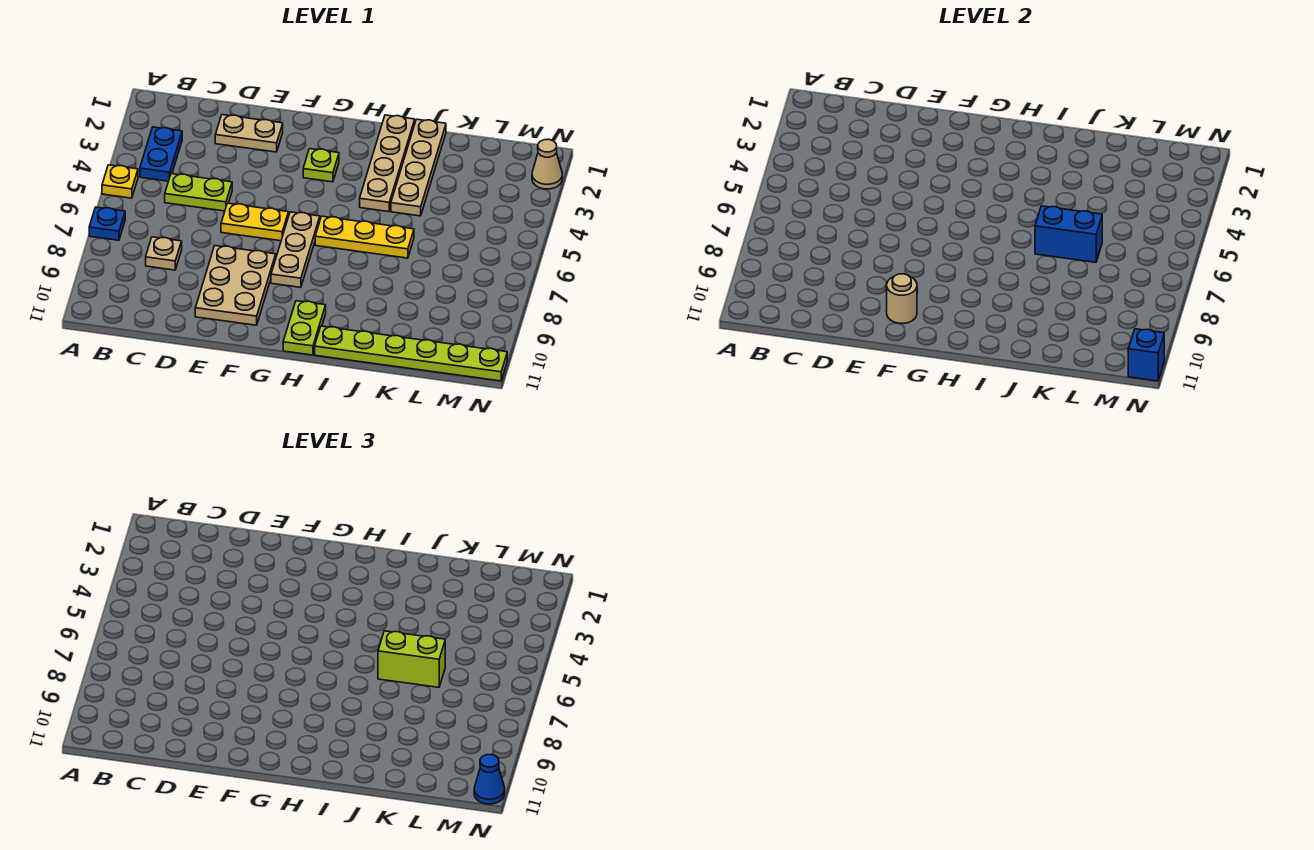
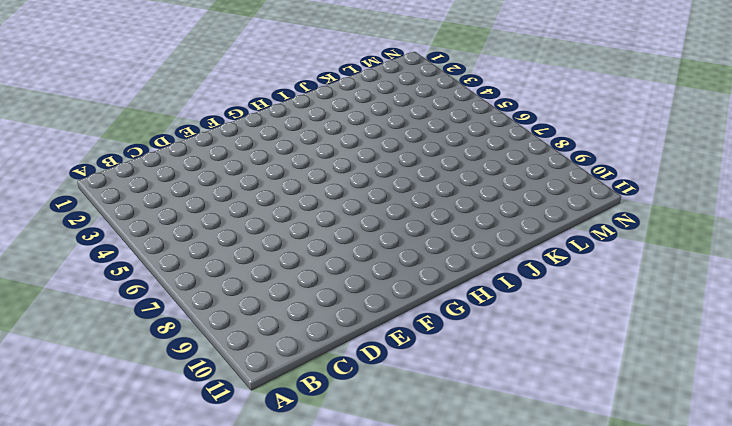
none -> yellow 1x1 plate [102,165,138,198]
none -> blue 1x1 plate [89,207,125,240]
none -> blue 1x2 plate [140,127,182,181]

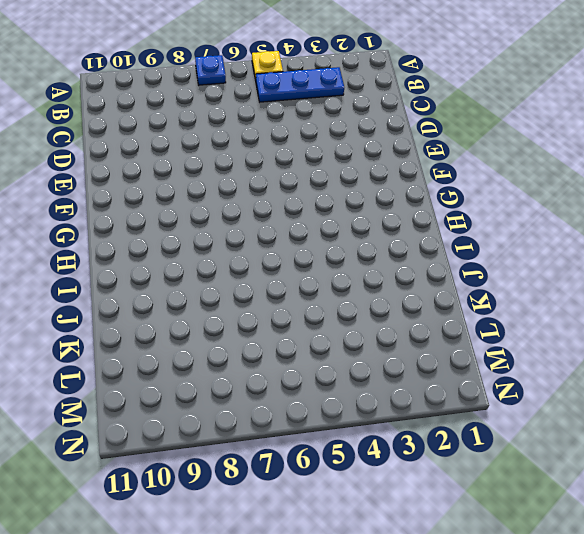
blue 1x3 plate [256,67,344,102] -> blue 1x2 plate [140,127,182,181]
none -> lime 1x2 plate [165,174,232,211]
none -> tan 1x1 plate [146,237,182,270]
none -> tan 1x2 plate [215,115,283,152]

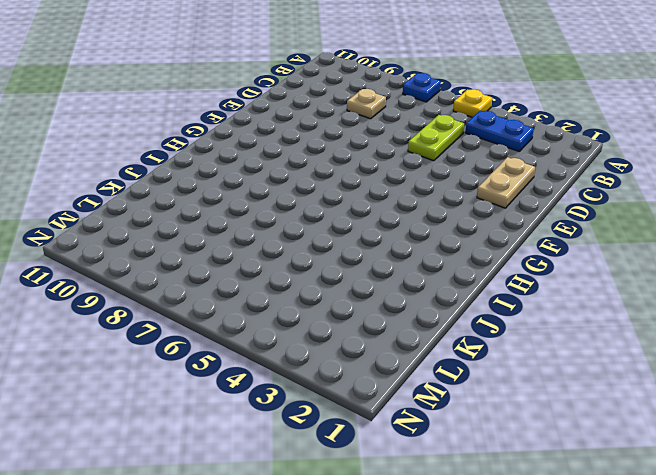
none -> yellow 1x2 plate [221,203,289,241]
none -> tan 2x3 plate [195,246,276,325]
none -> lime 1x1 plate [303,149,339,182]

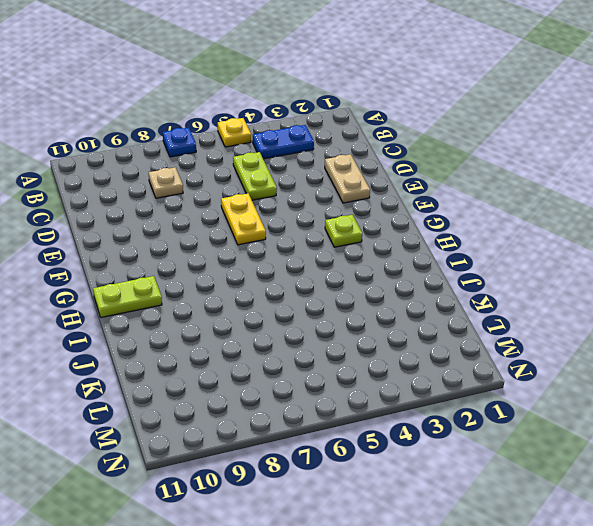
none -> tan 2x3 plate [195,246,276,325]
none -> tan 1x3 plate [271,212,320,287]
none -> yellow 1x3 plate [315,216,414,258]

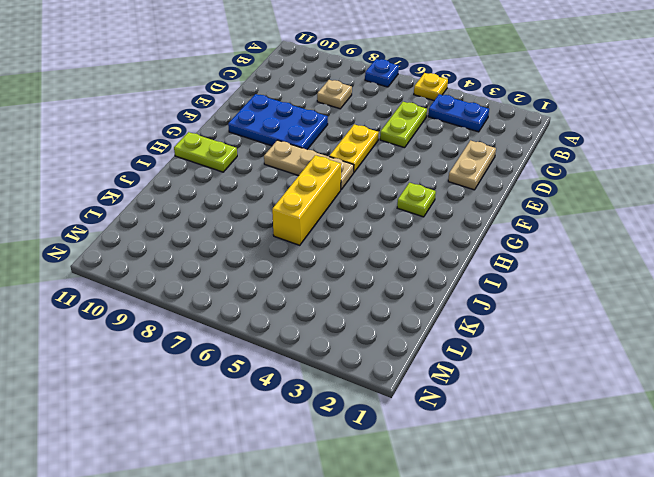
blue 2x3 plate [228,94,328,149] -> tan 2x3 plate [195,246,276,325]
yellow 1x3 brick [272,155,341,245] -> yellow 1x3 plate [315,216,414,258]
none -> tan 1x4 plate [360,115,415,212]
none -> lime 1x6 plate [315,326,507,381]
none -> tan 1x4 plate [391,119,446,216]

